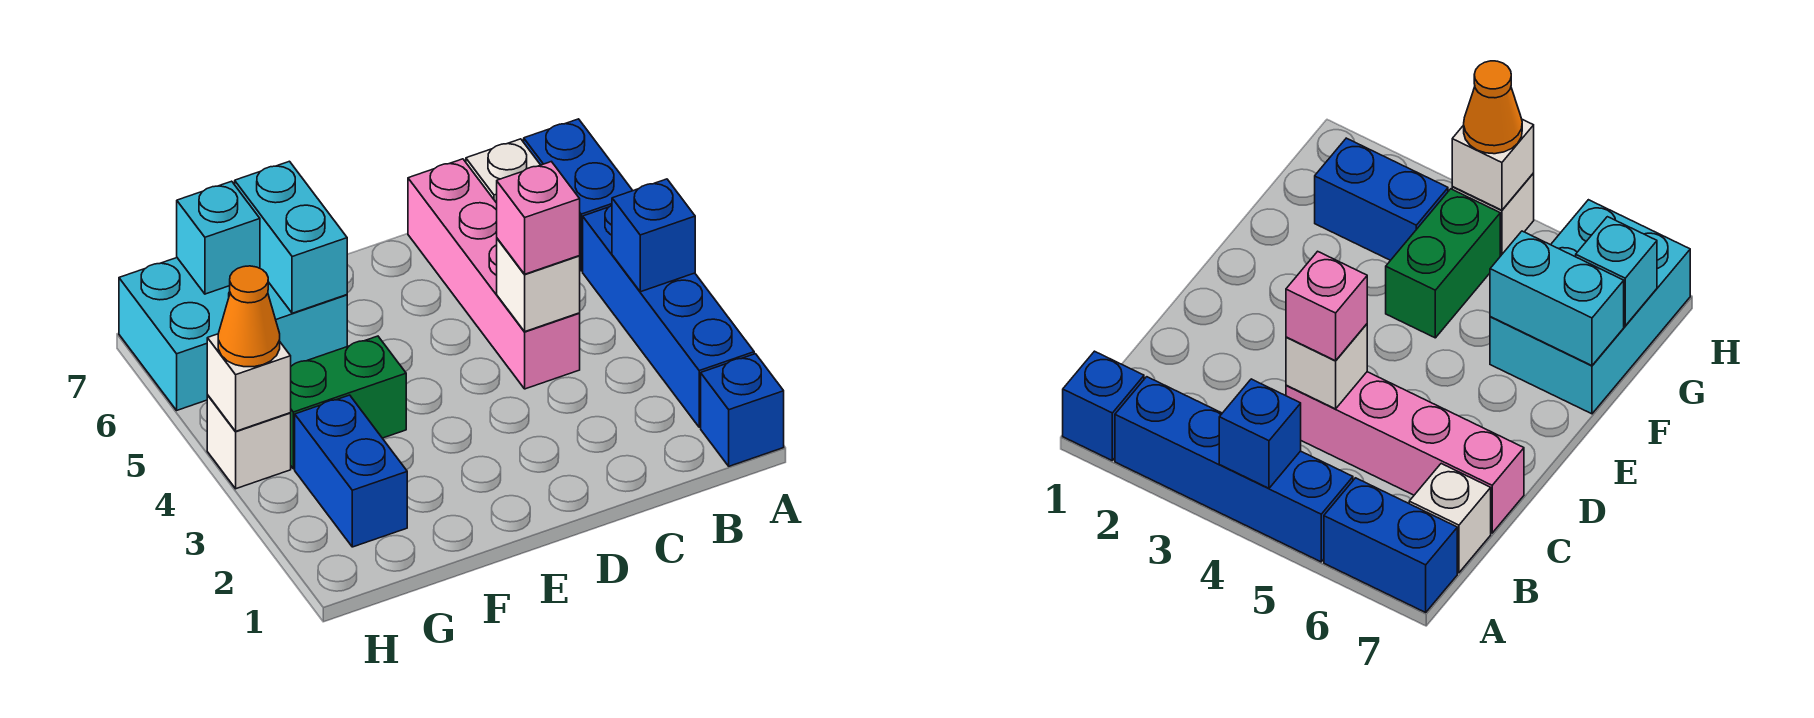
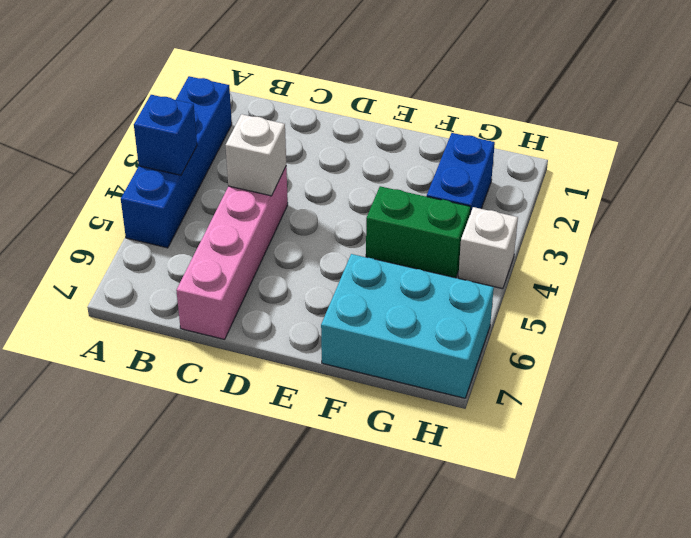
none -> blue 1x1 brick [701,354,784,466]
none -> blue 1x2 brick [524,119,633,271]
none -> white 1x1 brick [466,139,540,203]

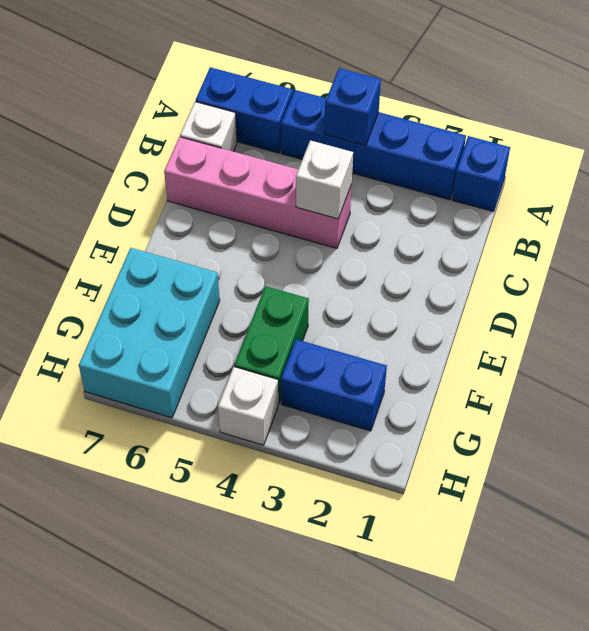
none -> cyan 1x2 brick [235,161,347,313]
none -> cyan 1x1 brick [177,181,260,294]
none -> white 1x1 brick [207,334,291,431]

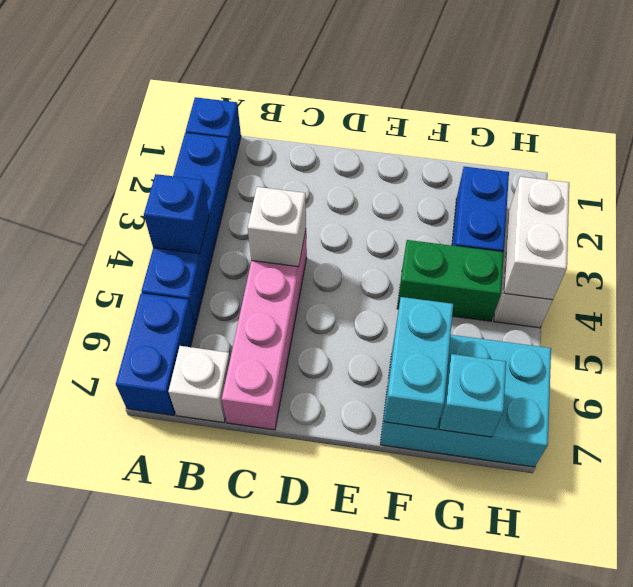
white 1x2 brick [504,177,569,300] -> white 1x1 brick [207,334,291,431]
none -> pink 1x1 brick [497,162,580,274]
none -> orange 1x1 cone [218,266,280,367]

